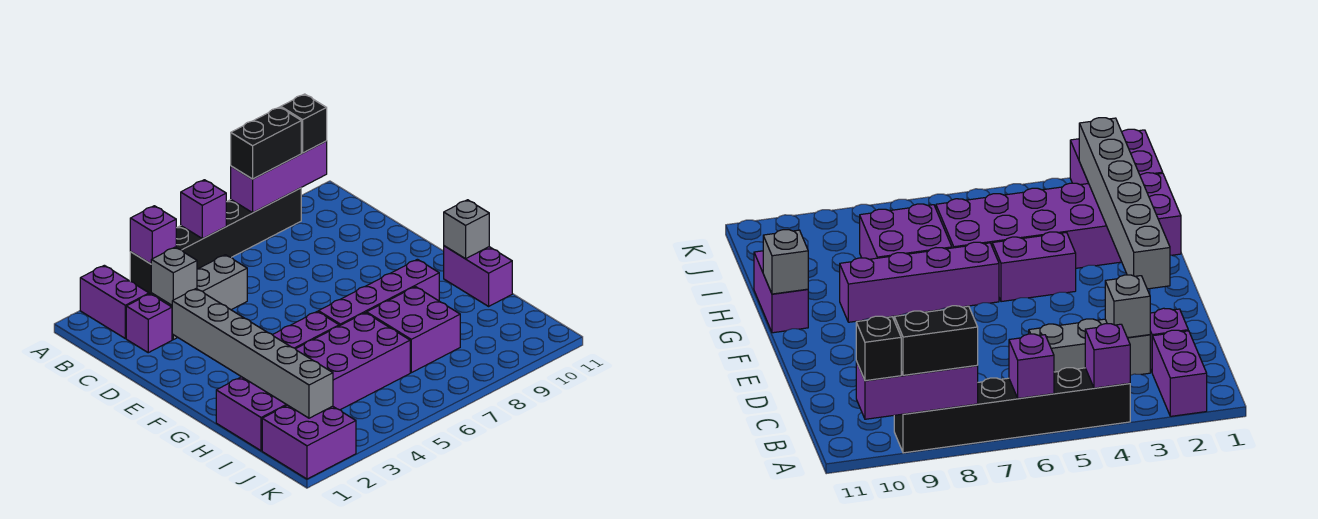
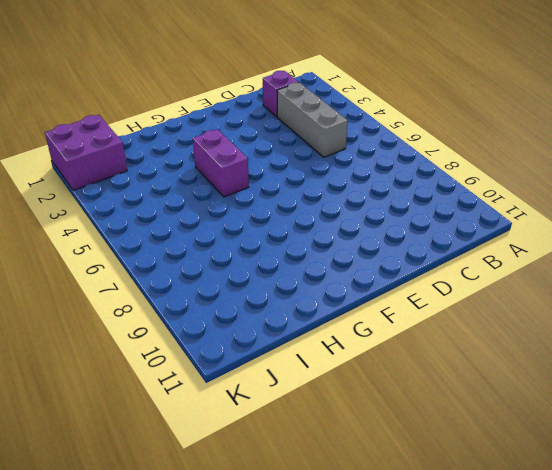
none -> purple 1x2 brick [80,265,149,338]
none -> black 1x6 brick [130,188,301,294]
none -> purple 1x4 brick [318,259,439,326]

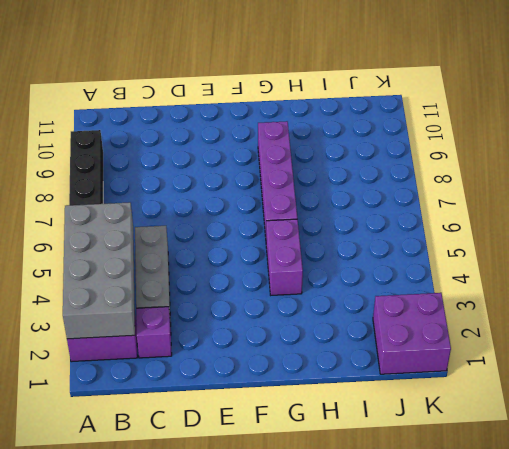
grey 2x4 brick [63,202,135,339] -> purple 1x1 brick [130,206,176,264]
none -> purple 1x2 brick [444,246,512,306]
none -> purple 2x6 brick [216,313,410,451]
none -> purple 2x2 brick [367,287,460,373]

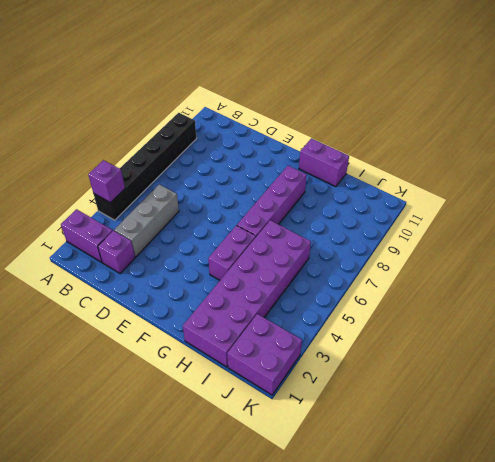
none -> purple 2x2 brick [367,287,460,373]
none -> purple 1x1 brick [181,180,226,239]
none -> purple 1x3 brick [231,141,327,213]

